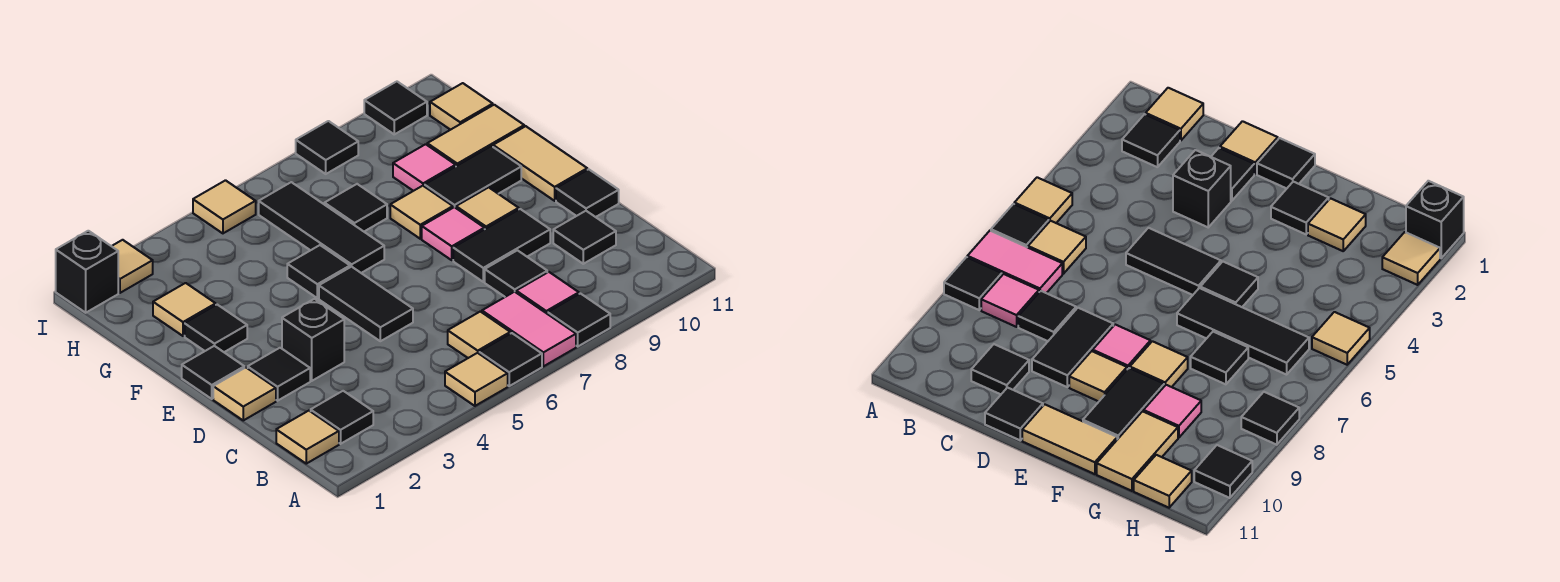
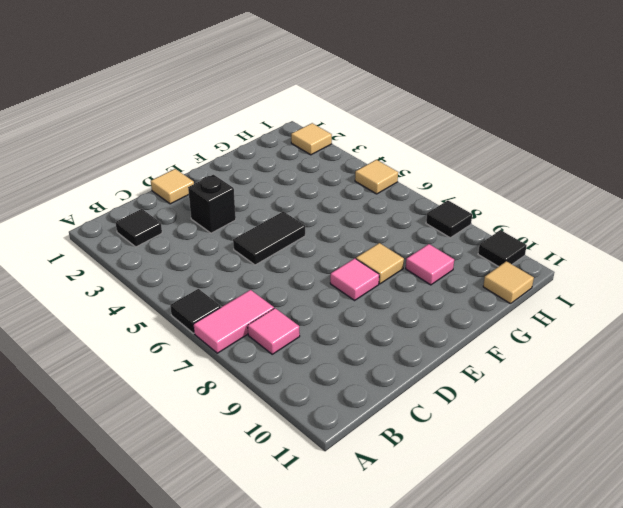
none -> tan 1x1 tile [445,353,508,406]
none -> black 1x1 tile [548,293,610,346]
none -> tan 1x1 tile [276,411,339,464]
none -> tan 1x1 tile [448,311,510,358]

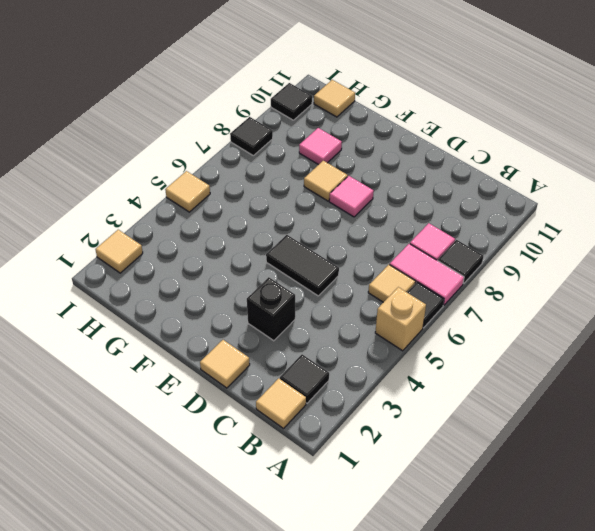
tan 1x1 brick [375,287,426,351] -> tan 1x1 tile [445,353,508,406]
none -> black 1x1 tile [485,250,547,297]
none -> black 1x1 tile [553,211,616,264]
none -> black 1x1 tile [248,348,310,401]
none -> black 1x2 tile [453,209,550,282]

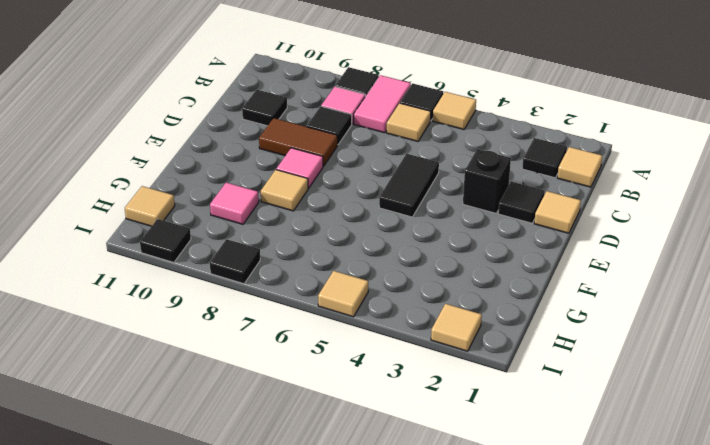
brown 1x2 tile [259,118,338,166] -> black 1x2 tile [453,209,550,282]
none -> black 1x1 tile [556,169,619,217]
none -> black 1x1 tile [182,346,244,399]
none -> tan 1x1 tile [456,187,519,229]
none -> tan 1x2 tile [493,126,587,201]

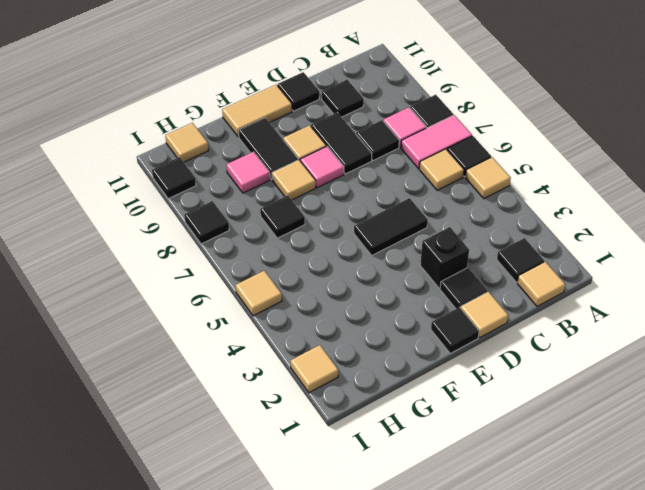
none -> black 1x1 tile [185,305,247,352]
none -> black 1x1 tile [287,245,350,298]
none -> black 1x3 tile [259,182,384,273]
none -> tan 1x1 tile [153,283,216,336]

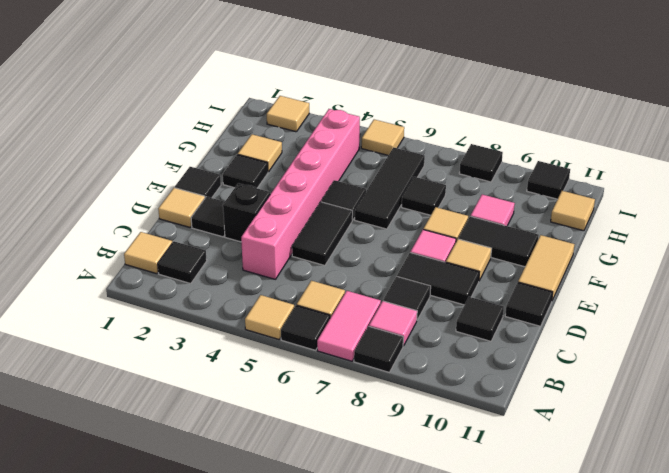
pink 1x6 brick [241,109,360,279] -> none
none -> tan 1x2 tile [427,105,524,166]
none -> black 1x1 brick [56,231,118,313]

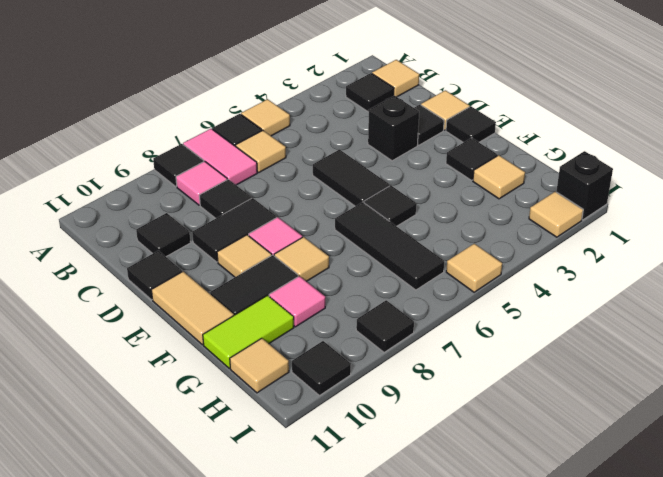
lime 1x2 tile [203,295,294,368] -> tan 1x2 tile [427,105,524,166]
none -> black 1x1 tile [324,184,387,231]

